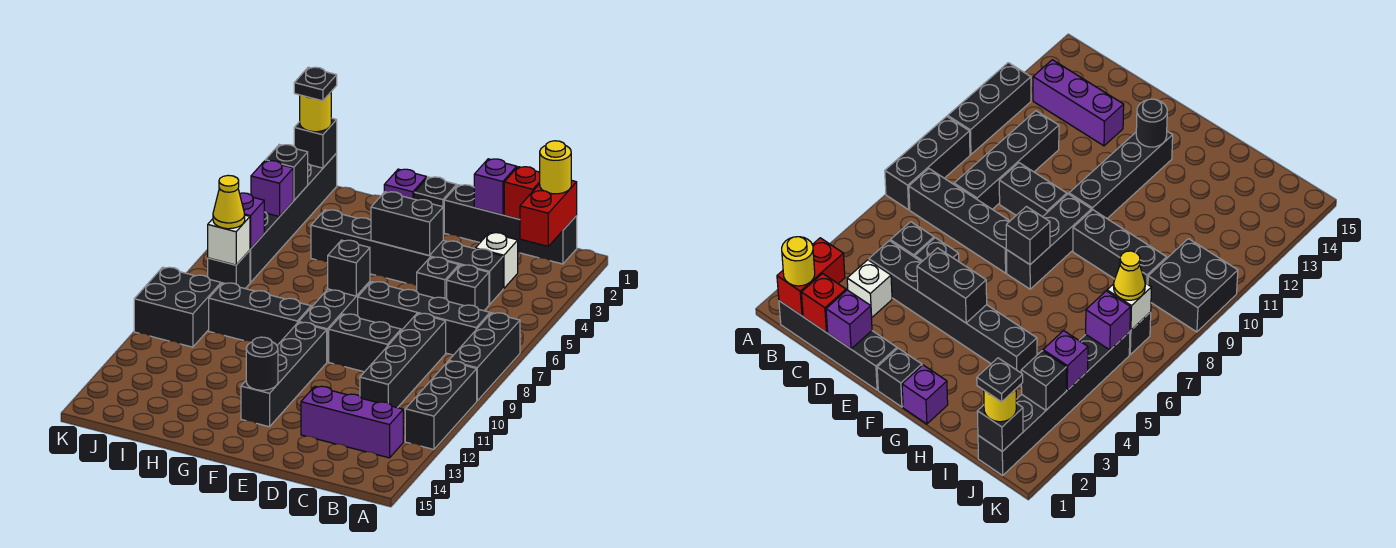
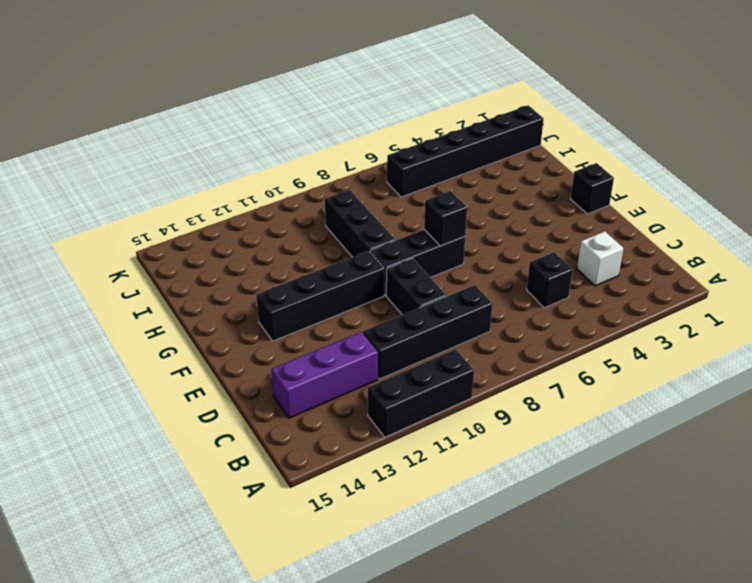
purple 1x3 brick [272,332,378,418] -> purple 1x3 brick turned to [301,386,403,458]
none -> black 1x3 brick [449,313,520,401]
none -> black 1x4 brick [444,185,577,264]
none -> black 1x4 brick [358,282,490,355]
none -> black 1x6 brick [311,210,503,305]

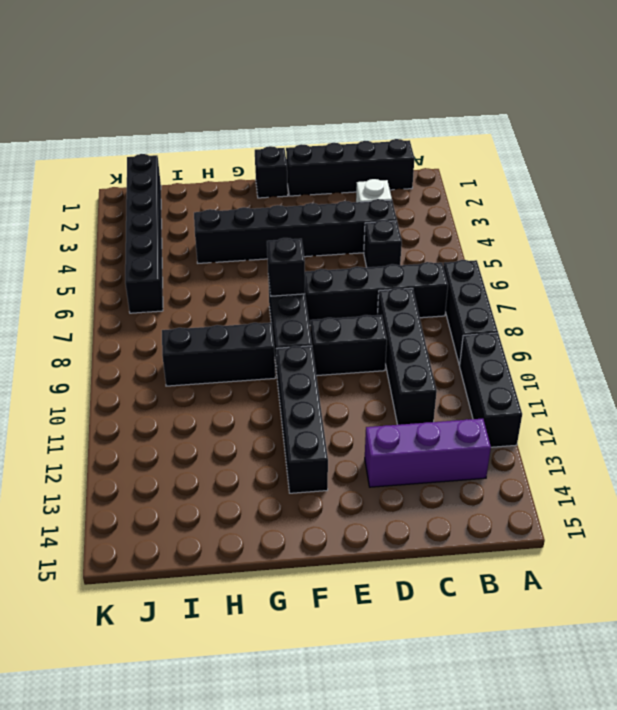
none -> black 1x1 brick [417,257,459,299]
none -> purple 1x1 brick [384,169,427,199]
none -> black 1x1 brick [208,250,250,288]
none -> black 2x2 brick [134,267,221,347]

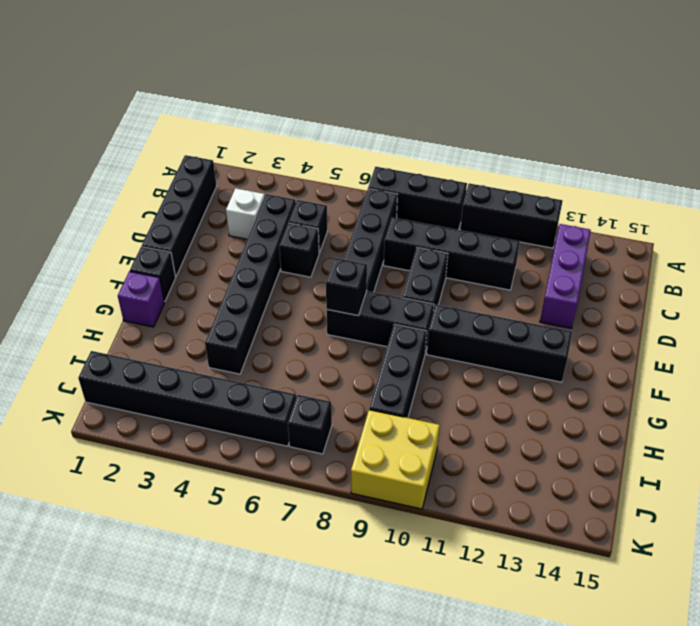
yellow 2x2 brick [351,410,440,509] -> black 2x2 brick [134,267,221,347]
none -> red 1x2 brick [520,180,577,246]
none -> red 1x1 brick [504,167,540,219]
none -> purple 1x1 brick [474,159,517,215]
none -> black 1x2 brick [371,192,443,255]

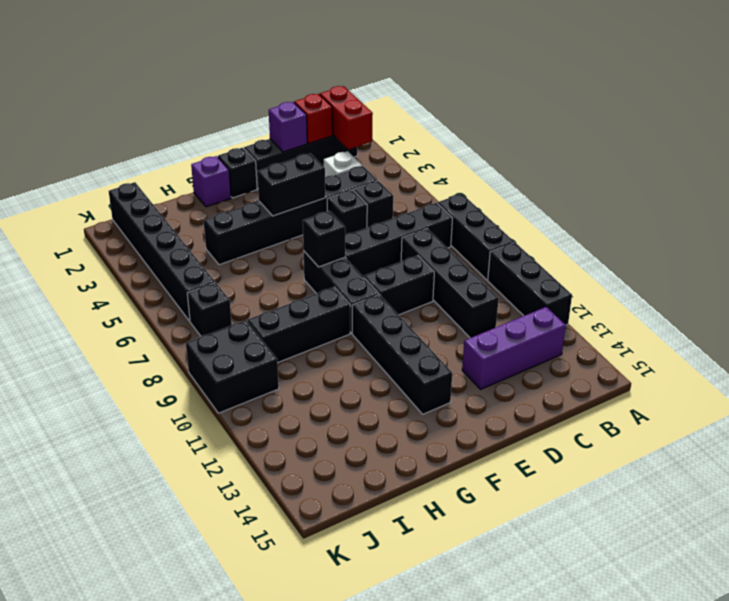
none -> black 1x1 round brick [246,337,278,390]
none -> black 1x1 brick [294,118,337,168]
none -> black 1x1 brick [265,145,308,200]
none -> purple 1x1 brick [251,161,293,217]

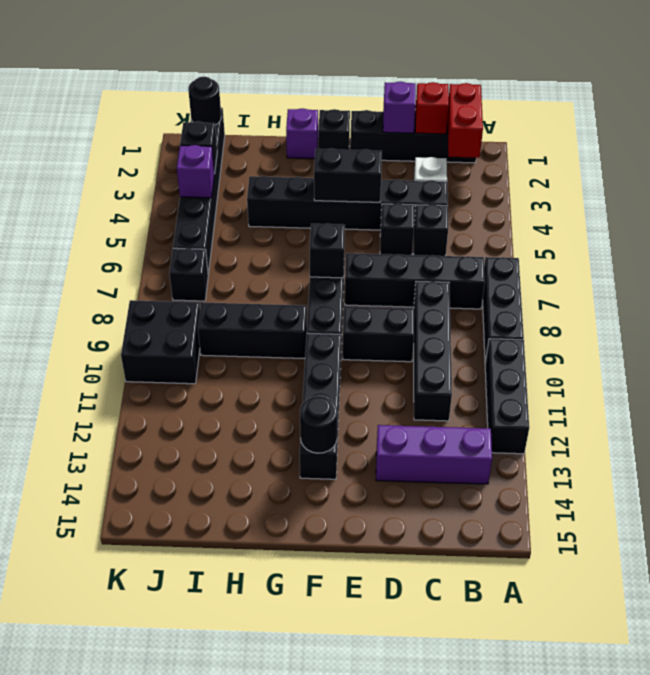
black 1x1 round brick [188,77,221,125] -> black 1x1 brick [294,118,337,168]
none -> purple 1x1 brick [240,193,264,249]
none -> white 1x1 brick [208,215,250,265]
none -> yellow 1x1 round brick [540,141,571,194]
none -> yellow 1x1 round brick [300,92,331,132]

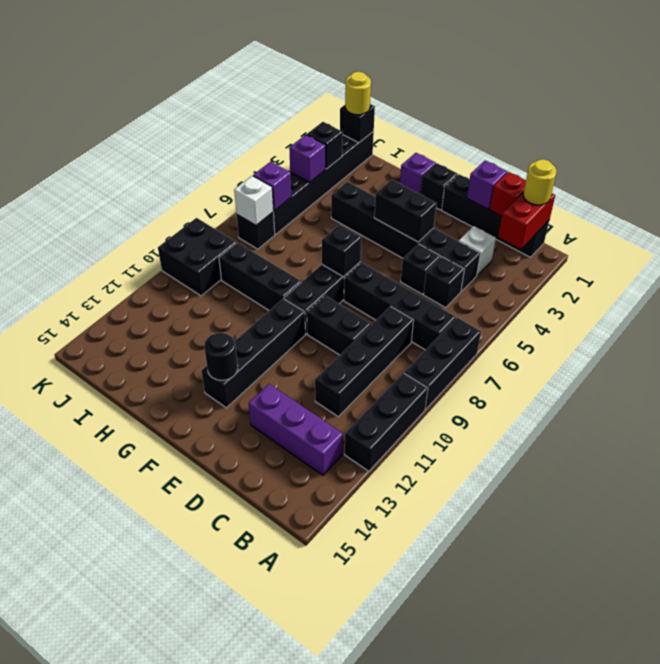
none -> yellow 1x1 cone [213,175,245,229]
none -> black 1x1 plate [294,67,337,101]

